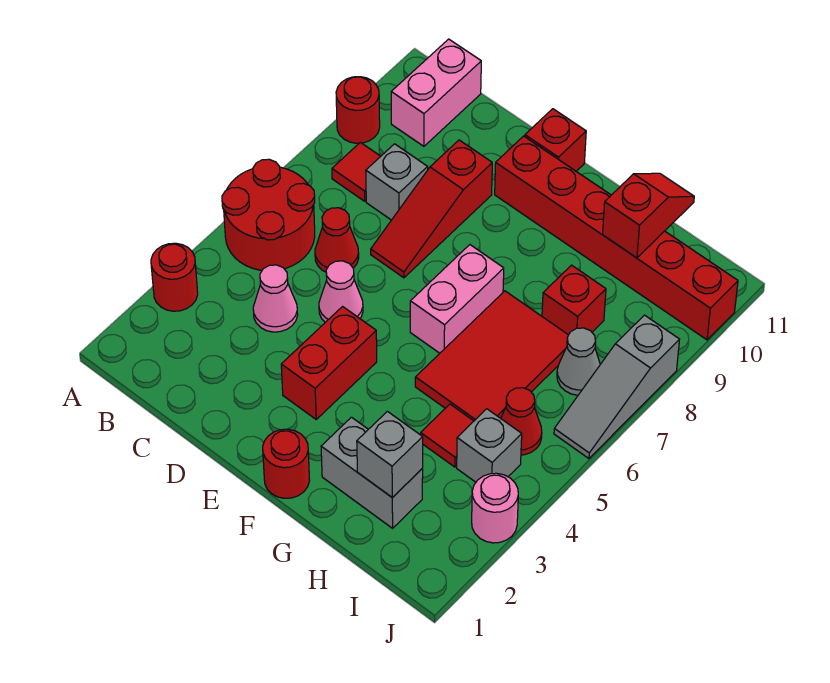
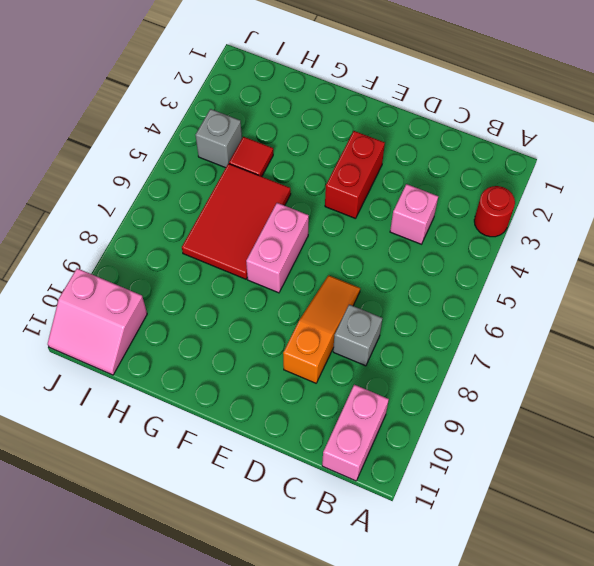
pink 1x1 brick [390,184,438,244] -> pink 1x1 cone [253,265,298,332]
orange 1x3 slope [283,275,360,383] -> red 1x3 slope [371,140,492,278]
pink 2x2 slope [48,268,147,375] -> red 1x6 brick [495,136,738,340]
none -> red 2x2 round brick [222,159,315,270]
none -> red 1x1 round brick [336,77,380,143]
none -> red 1x1 tile [332,142,381,201]

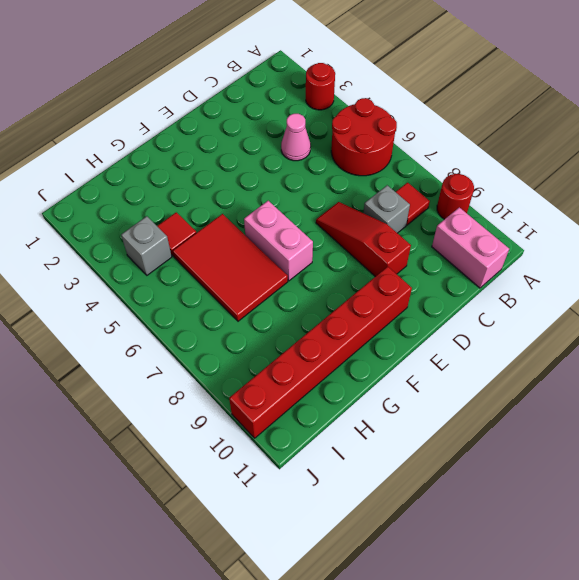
none -> red 1x1 cone [315,208,359,272]
none -> pink 1x1 cone [319,261,363,322]
none -> red 1x2 brick [281,307,377,419]

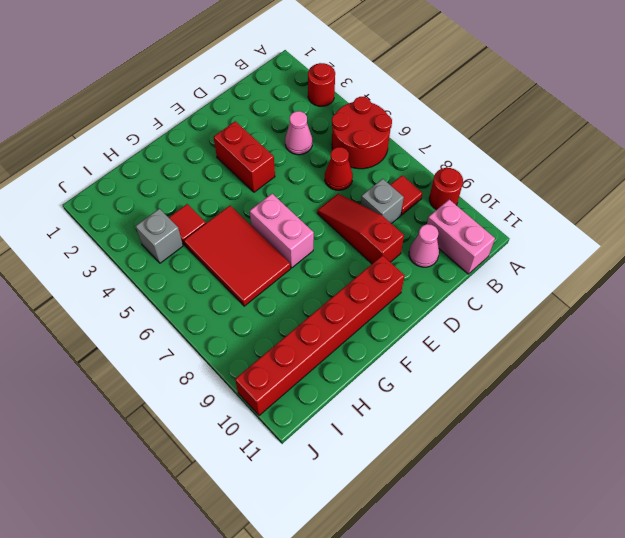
pink 1x1 cone [409,224,439,267] -> pink 1x1 cone moved to [319,261,363,322]
none -> red 1x1 brick [525,109,586,171]
none -> red 1x1 round brick [263,429,310,498]
none -> grey 1x2 brick [321,417,423,528]

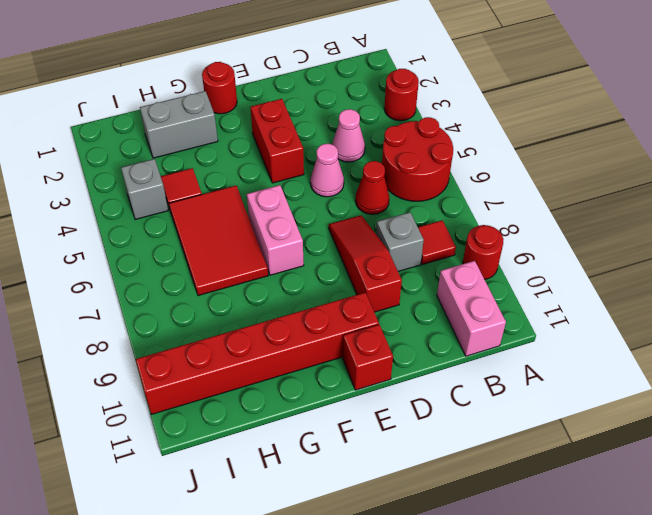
none -> red 1x1 brick [542,265,606,335]
none -> red 1x1 cone [501,388,542,455]
none -> grey 1x1 cone [557,328,600,395]

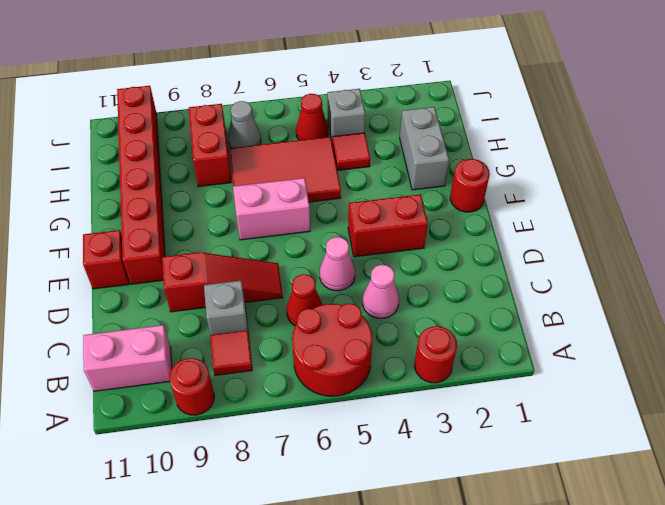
red 1x2 brick [189,104,231,187] -> red 1x1 brick [542,265,606,335]
none -> pink 1x1 round brick [472,473,518,543]
none -> grey 1x3 slope [554,315,679,458]
none -> grey 1x1 brick [357,411,423,498]

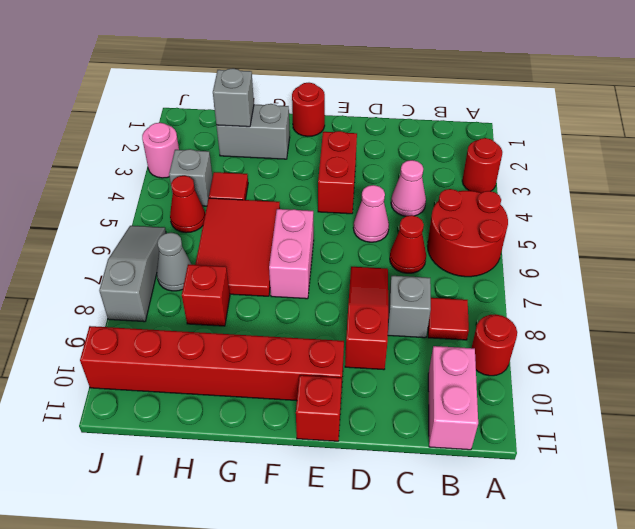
none -> red 1x2 slope [603,173,694,258]

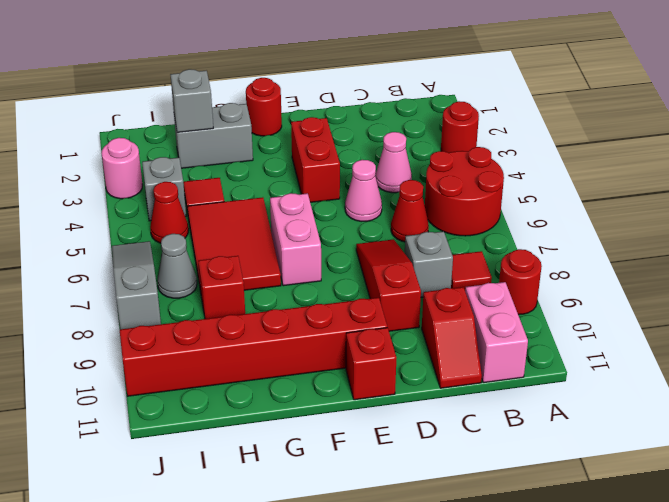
red 1x2 slope [422,287,482,388] -> red 1x2 slope moved to [603,173,694,258]

